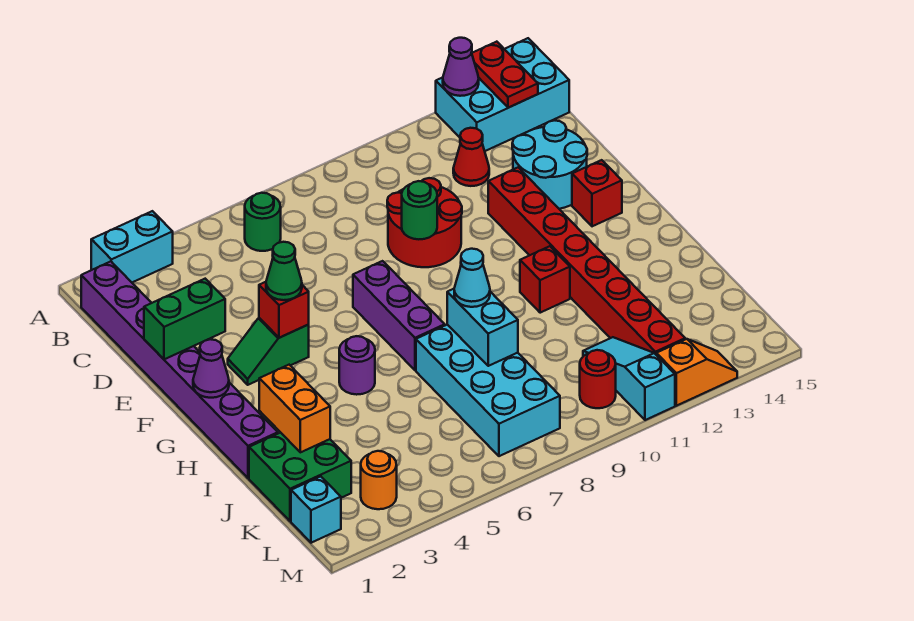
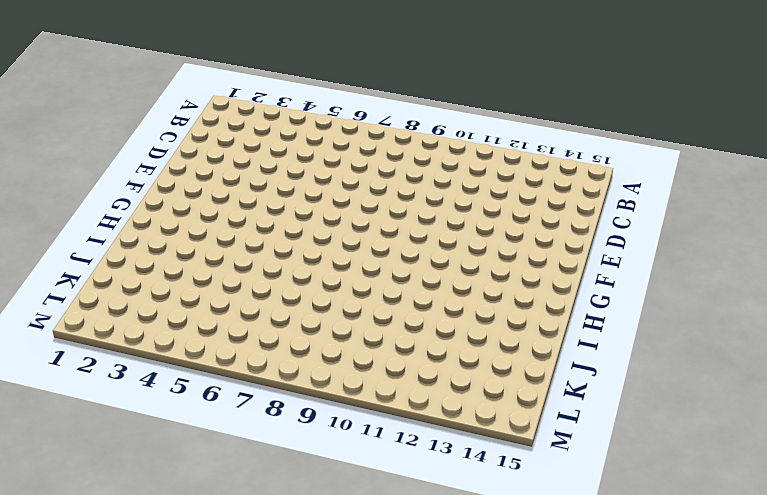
none -> cyan 1x2 brick [91,211,173,282]
none -> cyan 2x3 brick [436,38,569,151]
none -> purple 1x8 brick [81,261,278,478]
none -> green 1x1 round brick [245,193,281,251]

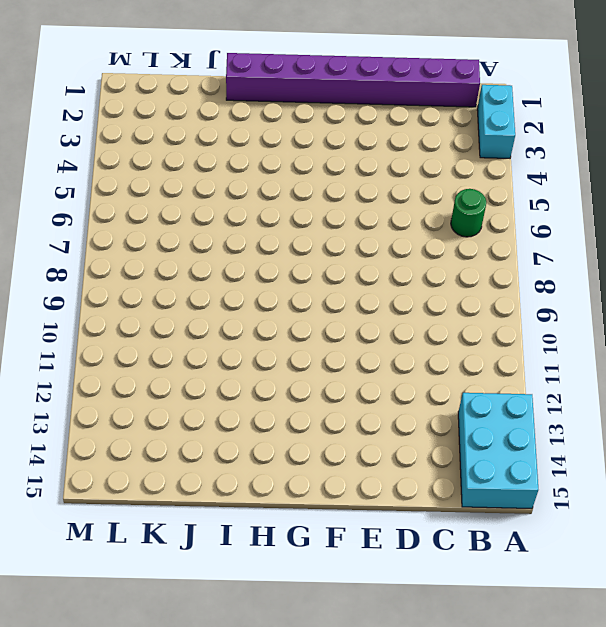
none -> red 1x1 cone [453,128,489,186]
none -> red 2x2 round brick [387,178,462,267]
none -> cyan 2x2 round brick [512,120,587,209]
none -> red 1x8 brick [488,167,685,354]

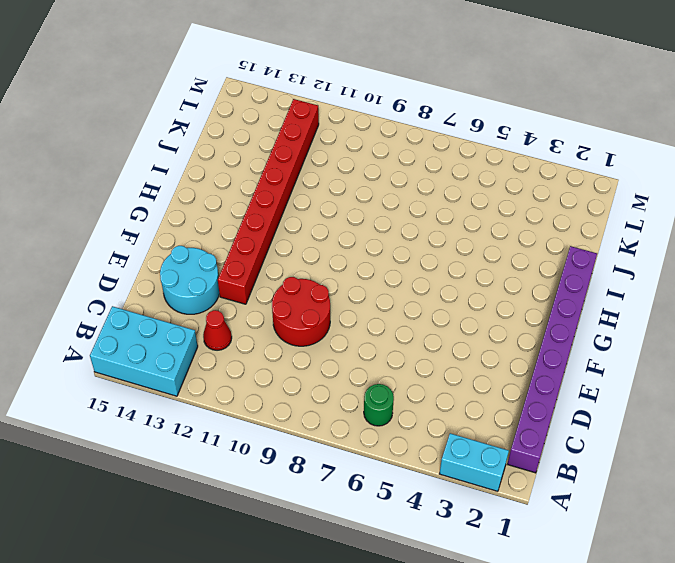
none -> green 1x2 slope [228,318,309,385]
none -> purple 1x3 brick [353,261,445,370]
none -> red 1x1 brick [572,160,622,226]
none -> purple 1x1 round brick [339,336,375,395]

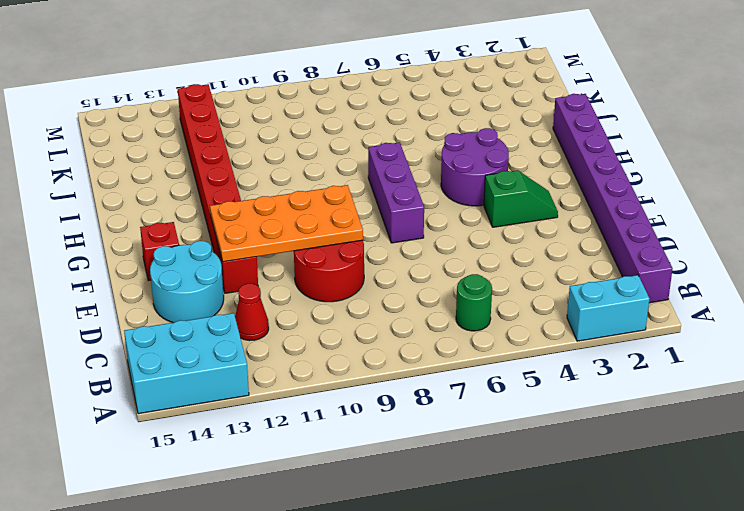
orange 2x4 plate [210,185,363,262] -> green 1x1 round brick [402,181,437,239]
purple 2x2 round brick [441,128,509,206] -> purple 1x1 round brick [339,336,375,395]
none -> red 1x1 brick [520,246,570,313]
none -> cyan 2x4 brick [416,325,560,456]
none -> green 2x2 brick [249,432,351,521]
none -> cyan 1x3 slope [583,337,675,420]

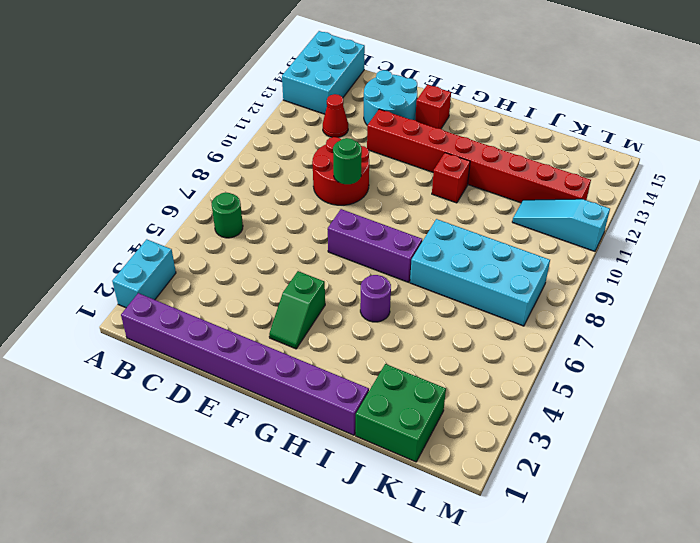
none -> cyan 1x1 brick [291,476,341,543]
none -> orange 1x1 round brick [361,451,397,509]
none -> red 1x1 round brick [580,350,616,408]
none -> orange 1x2 slope [656,339,737,406]

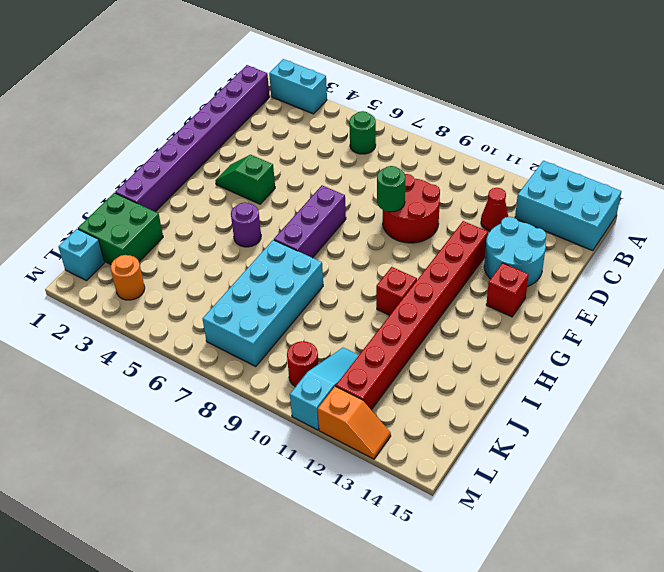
none -> purple 1x1 cone [443,38,479,96]
none -> red 1x2 plate [472,42,538,108]
none -> green 1x2 brick [144,279,225,359]
none -> red 1x1 brick [259,282,309,338]

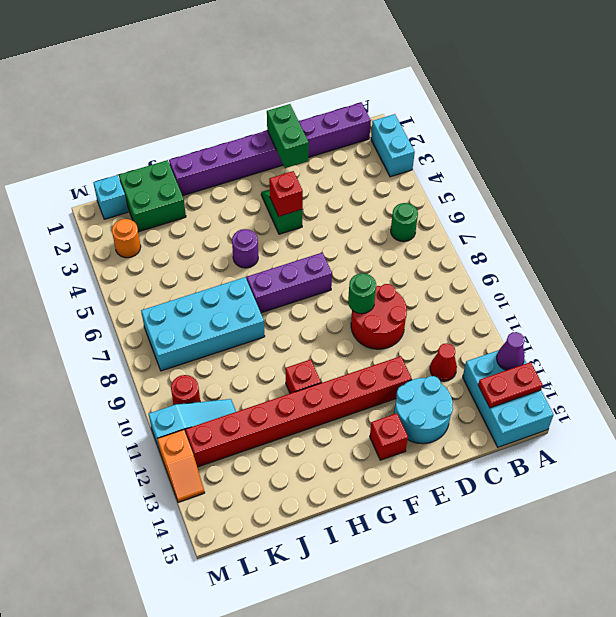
none -> purple 1x1 cone [193,339,229,398]
none -> orange 1x2 brick [259,365,330,452]
none -> cyan 1x2 brick [447,289,518,366]
none -> green 1x1 cone [266,242,302,300]

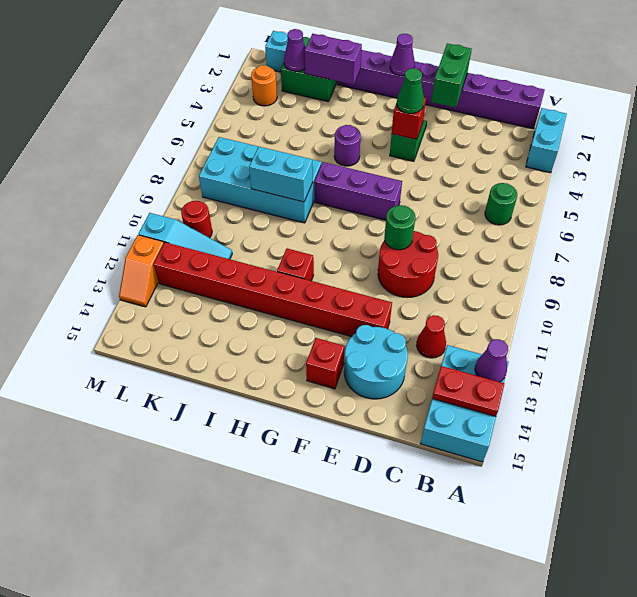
purple 1x2 brick [305,34,362,85] -> orange 1x2 brick [259,365,330,452]
purple 1x1 cone [284,29,305,71] -> none
none -> cyan 1x1 cone [454,249,490,307]

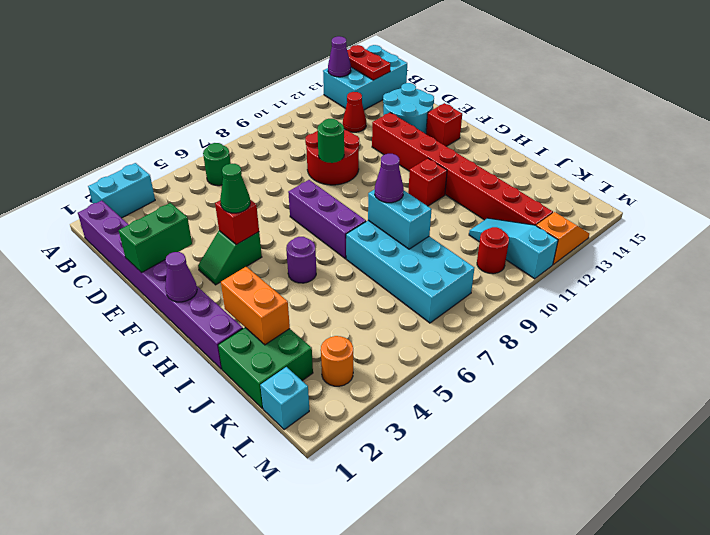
purple 1x1 cone [375,154,404,203] -> cyan 1x1 cone [454,249,490,307]

